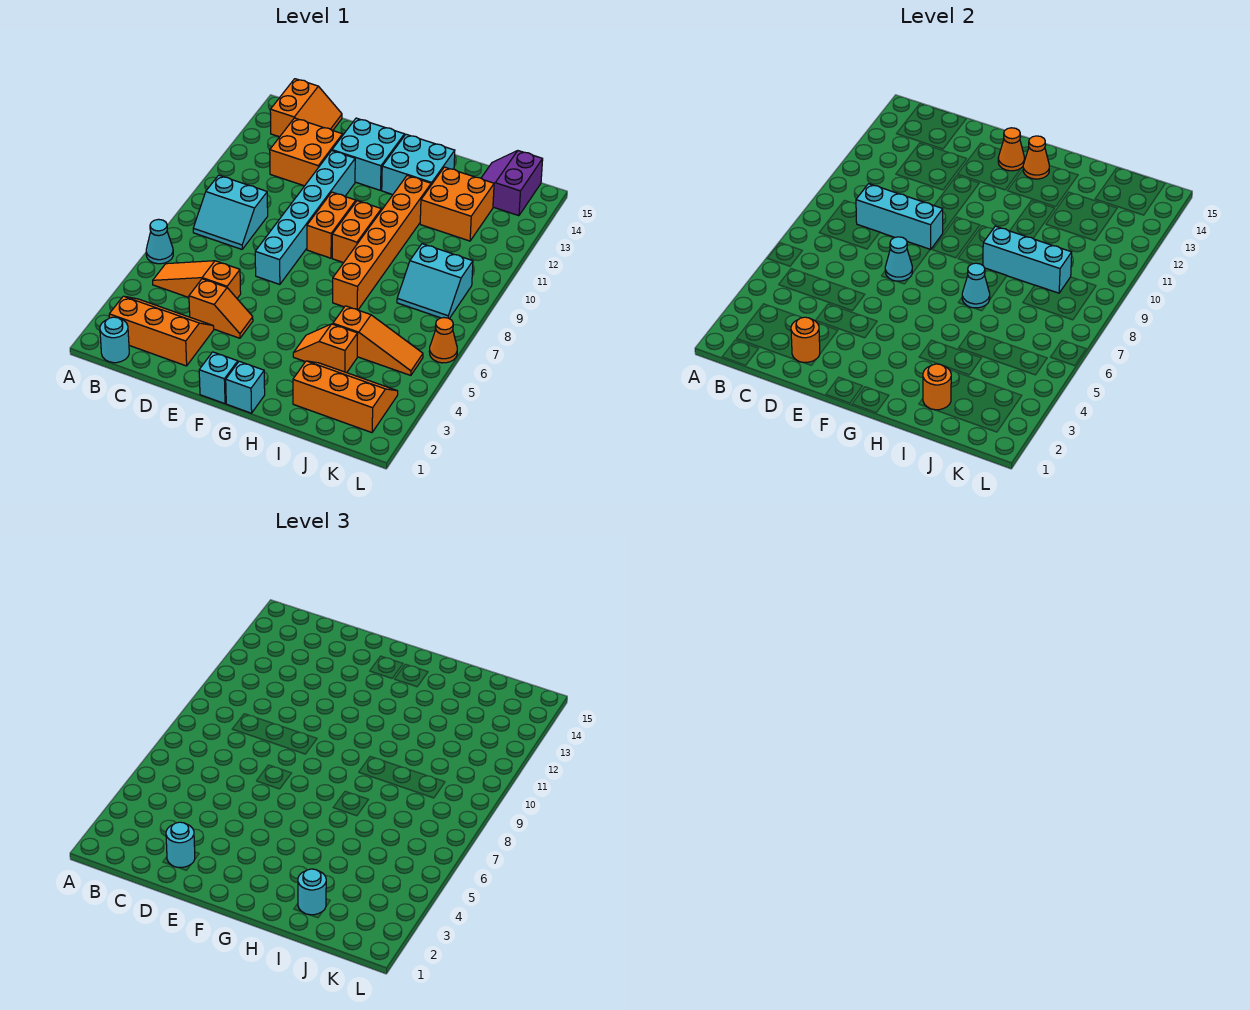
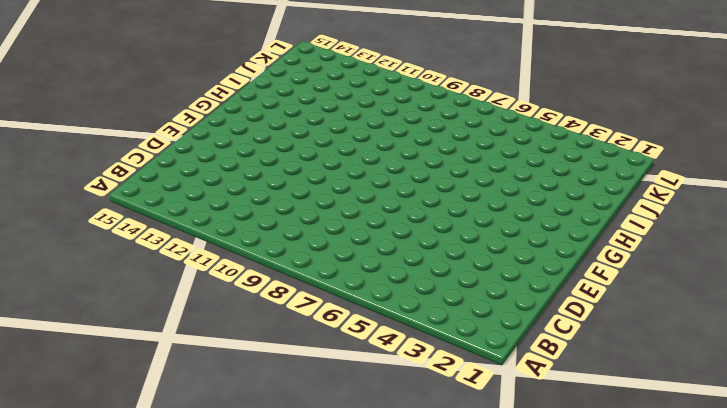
none -> cyan 1x1 cone [146,219,173,264]
none -> cyan 1x1 round brick [100,317,129,363]
none -> orange 2x3 slope [109,296,214,366]
none -> orange 1x3 slope [153,261,241,298]

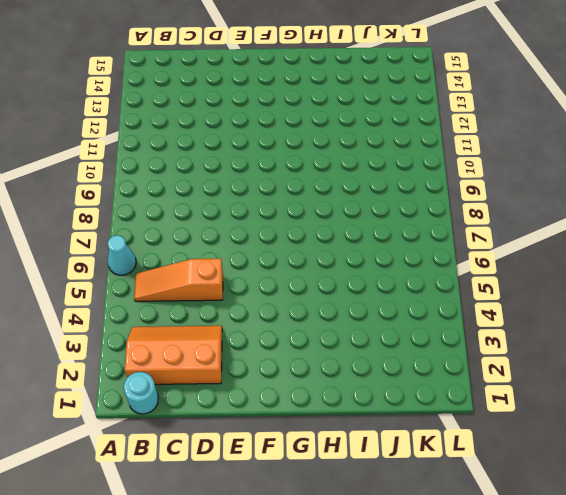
none -> cyan 2x2 slope [193,175,268,249]
none -> orange 2x2 slope [270,79,342,137]
none -> orange 2x2 brick [270,118,343,186]
none -> orange 1x2 slope [189,279,253,338]

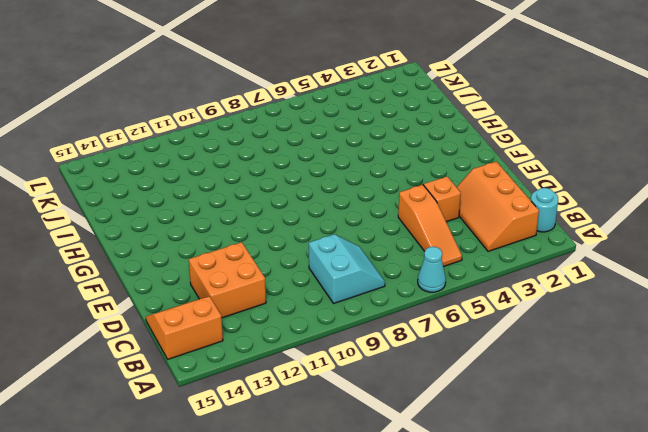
none -> cyan 1x6 brick [255,151,355,284]
none -> cyan 2x2 brick [332,118,405,190]
none -> cyan 1x1 brick [199,352,238,404]
none -> orange 1x2 brick [307,192,356,258]

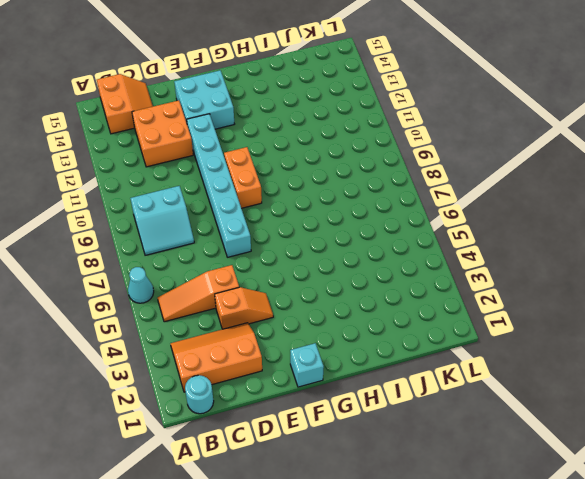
none -> cyan 1x1 brick [226,361,265,413]
none -> orange 1x2 brick [332,201,381,263]
none -> cyan 2x2 brick [382,134,455,195]
none -> orange 1x2 slope [293,324,358,373]

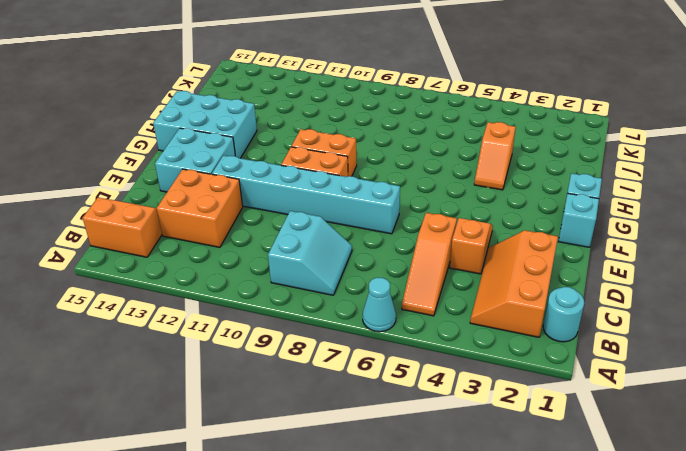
cyan 2x3 brick [153,91,257,158] -> cyan 2x2 brick [382,134,455,195]
none -> orange 1x6 brick [333,175,431,310]
none -> orange 2x3 slope [293,361,398,433]
none -> orange 1x3 slope [333,306,423,375]
none -> orange 2x2 brick [420,167,494,241]

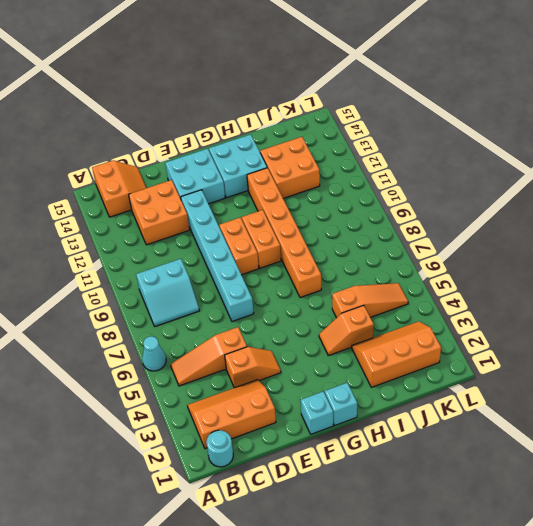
none -> cyan 2x2 slope [397,244,473,319]
none -> purple 2x2 slope [481,151,543,216]
none -> orange 1x1 cone [429,318,457,363]
none -> cyan 1x3 brick [856,184,943,250]

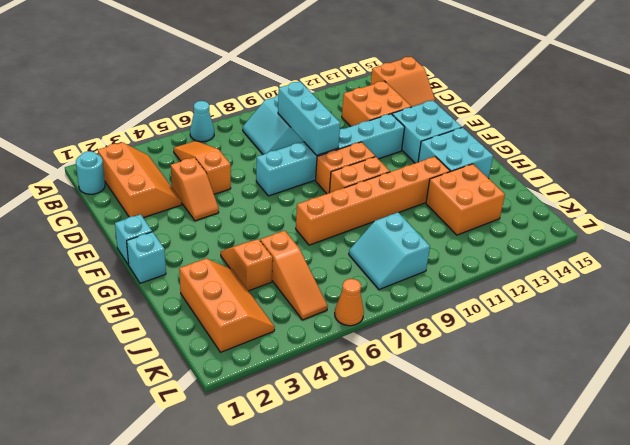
none -> purple 2x2 slope [481,151,543,216]
none -> orange 1x1 round brick [791,317,820,363]
none -> cyan 1x1 cone [885,237,912,281]
none -> orange 1x1 cone [998,128,1025,171]

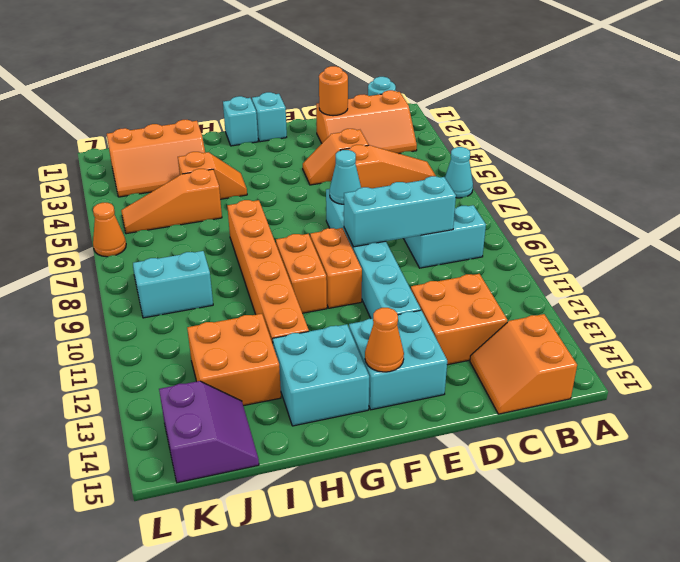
none -> orange 1x1 cone [1023,136,1049,179]
none -> cyan 1x1 cone [962,263,990,308]
none -> cyan 1x3 brick [983,226,1072,293]
none -> orange 1x1 round brick [923,364,951,410]

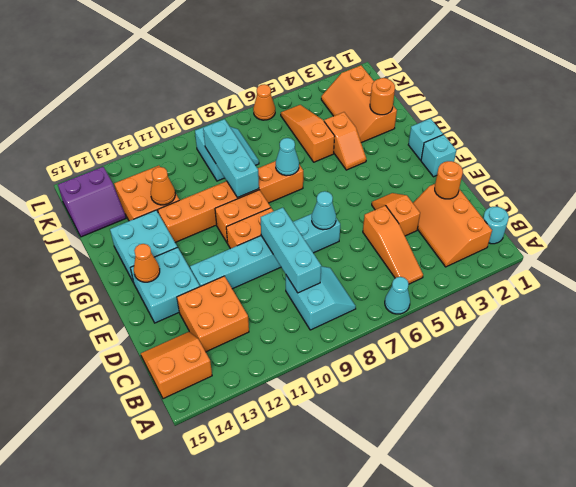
orange 1x1 cone [151,167,175,205] -> orange 1x1 cone moved to [1023,136,1049,179]
none -> cyan 1x1 round brick [166,822,195,868]
none -> cyan 1x1 round brick [298,869,326,915]

